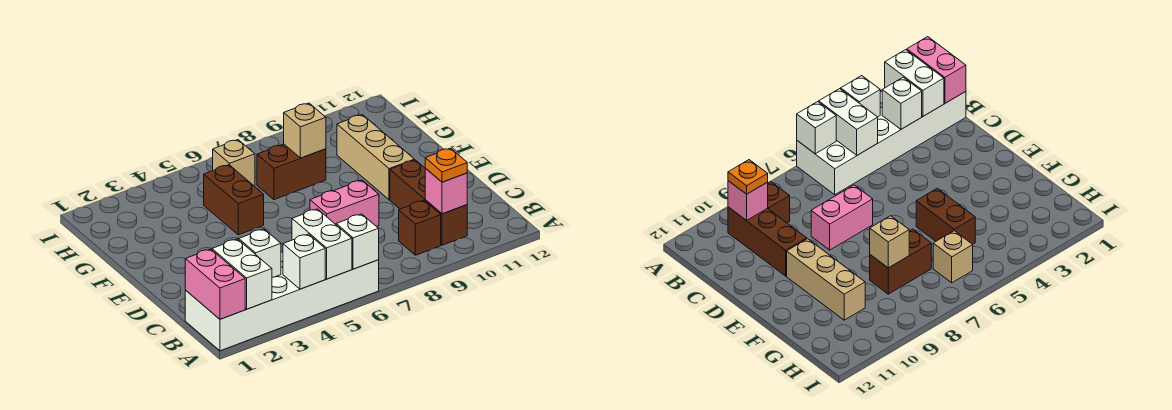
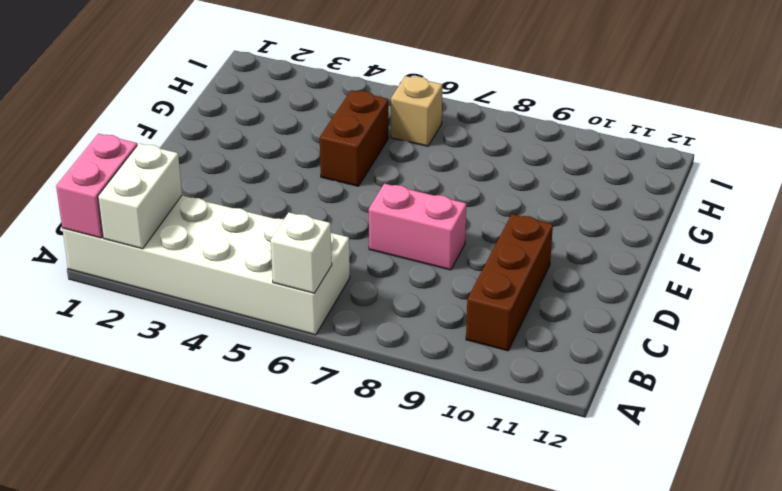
none -> brown 1x1 brick [399,200,441,255]
none -> tan 1x3 brick [337,115,414,200]
none -> brown 1x2 brick [257,144,326,200]

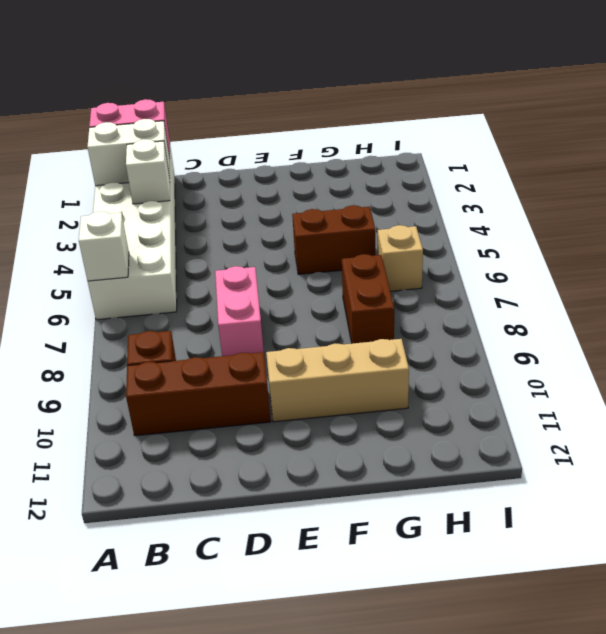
none -> white 1x1 brick [283,234,325,289]
none -> white 1x2 brick [292,209,352,279]
none -> pink 1x1 brick [425,168,467,214]

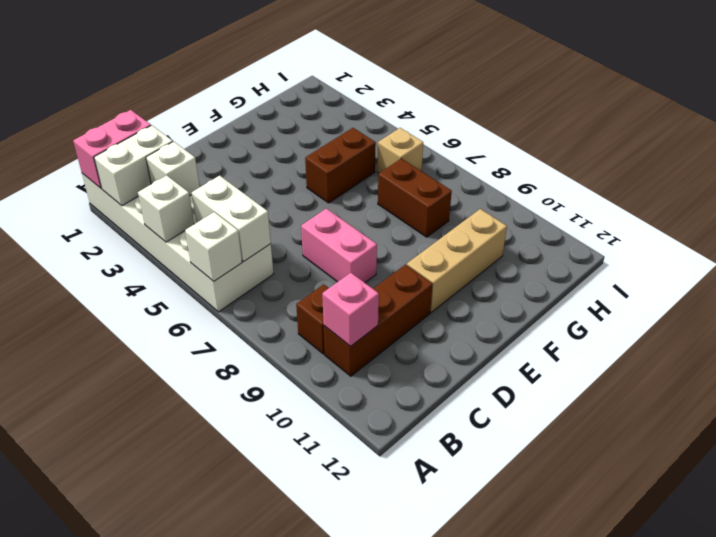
white 1x2 brick [192,176,271,262] -> white 1x2 brick turned to [292,209,352,279]
none -> tan 1x1 brick [284,103,326,158]
none -> orange 1x1 plate [425,148,467,182]

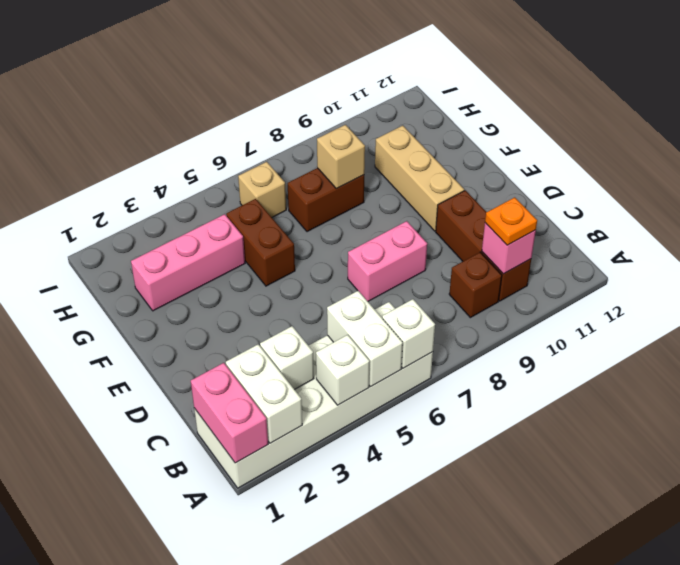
pink 1x3 brick [131,214,245,311] -> none

